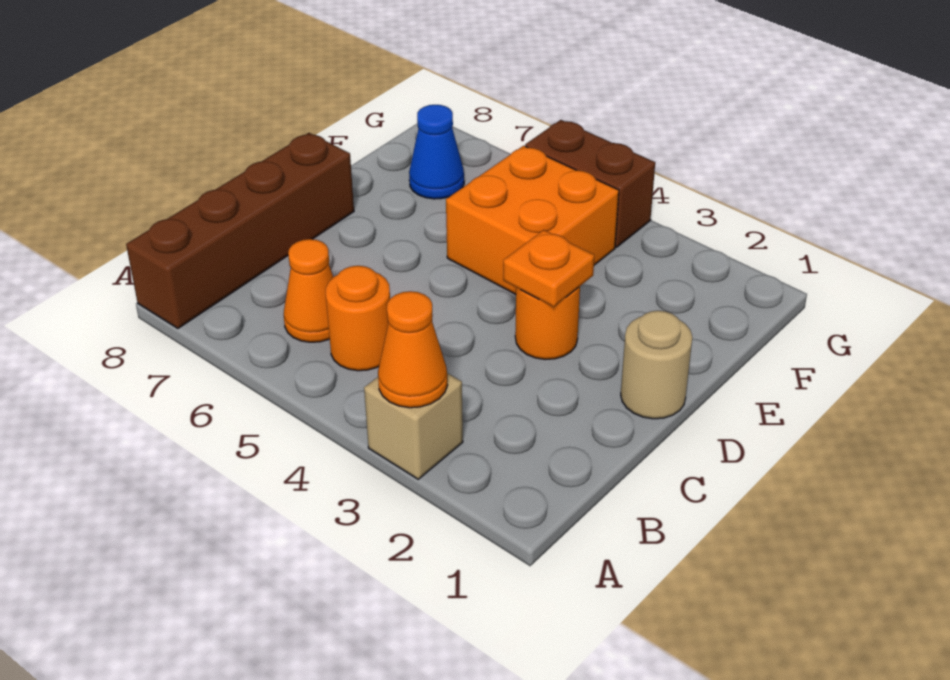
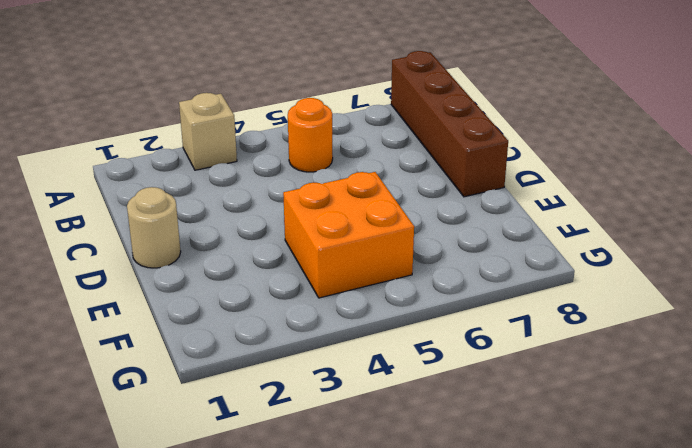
none -> orange 1x1 cone [284,239,333,342]
none -> orange 1x1 round brick [515,287,580,360]

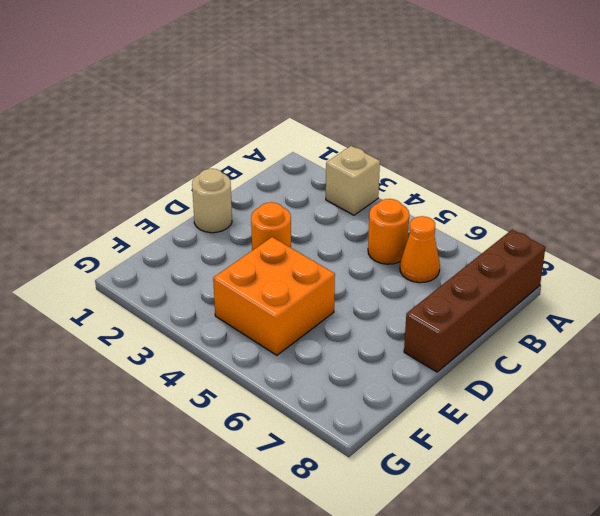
none -> blue 1x1 cone [409,105,464,199]
none -> brown 1x2 brick [525,120,655,247]

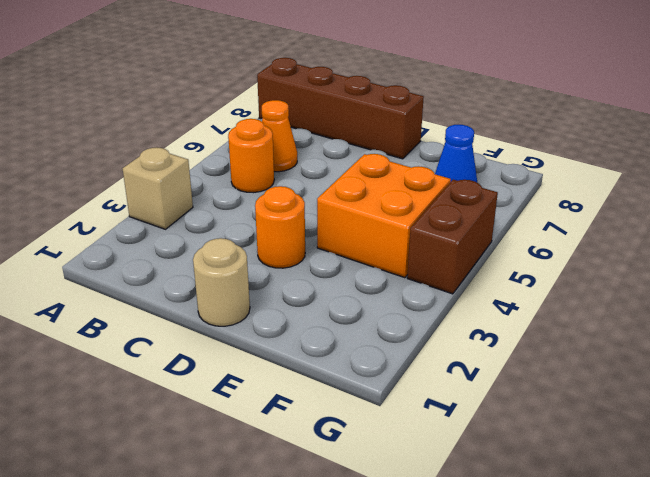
none -> orange 1x1 cone [378,291,447,408]
none -> orange 1x1 plate [503,230,594,307]

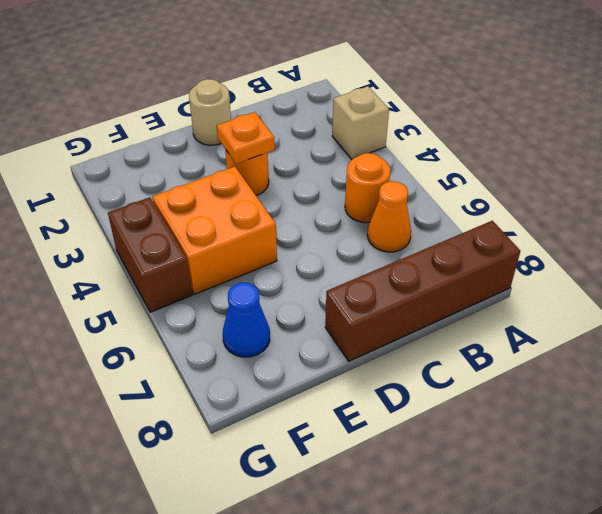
none -> orange 1x1 cone [378,291,447,408]

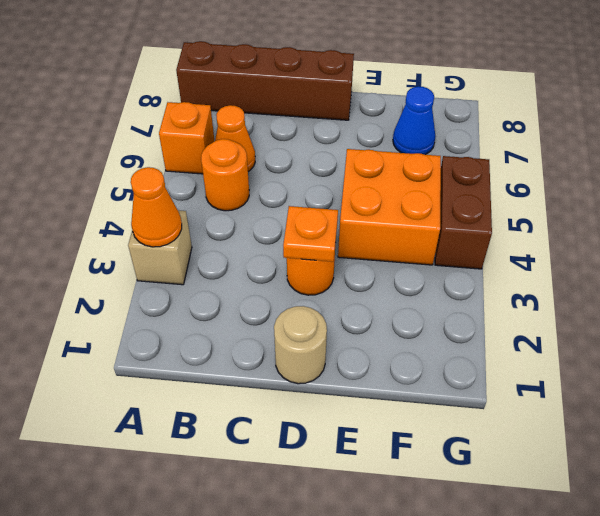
orange 1x1 brick [159,102,215,174] -> none

